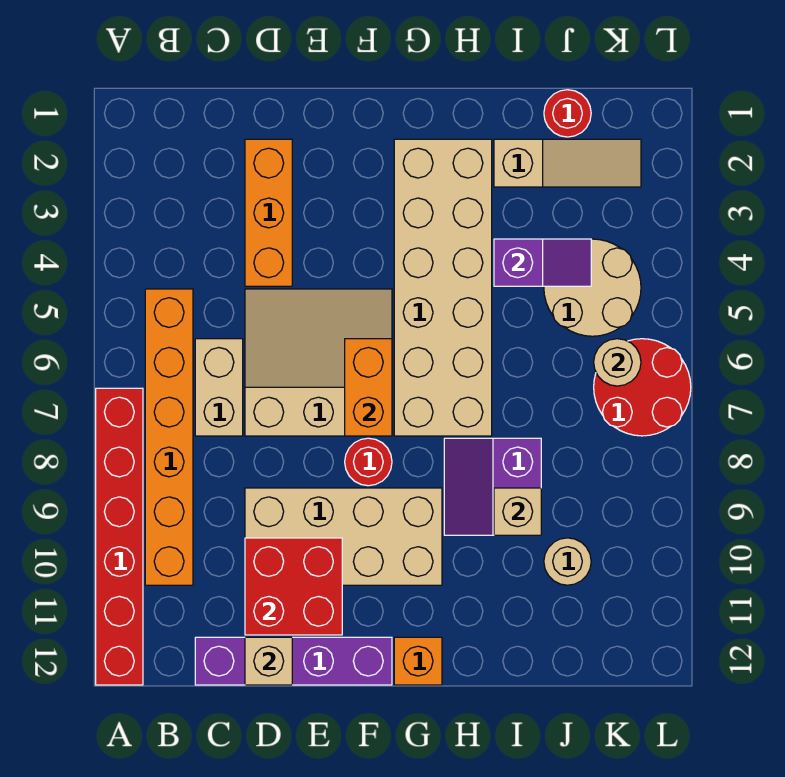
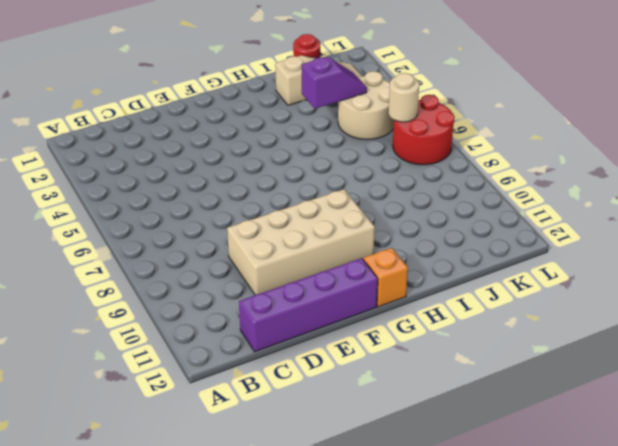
none -> red 1x6 brick [96,388,143,685]
none -> orange 1x6 brick [145,289,193,585]
none -> tan 1x2 brick [195,339,243,436]

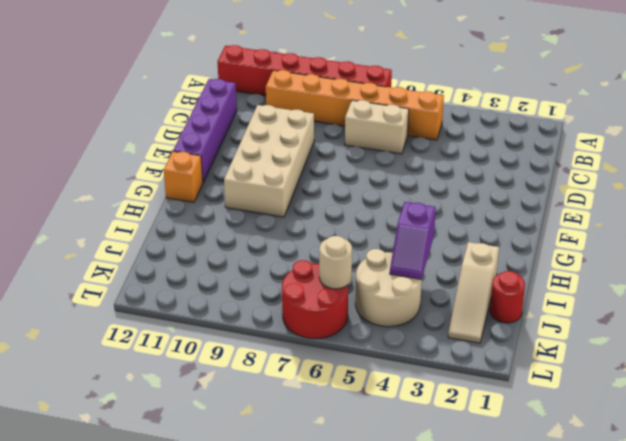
none -> orange 1x3 brick [245,139,292,286]
none -> tan 3x3 slope [245,289,392,436]
none -> red 1x1 round brick [345,438,392,486]

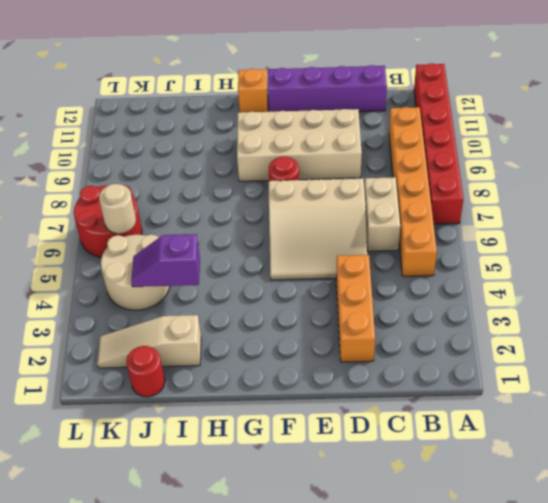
none -> tan 2x6 brick [394,139,492,436]
none -> purple 2x2 slope [444,438,541,535]
none -> tan 1x1 round brick [544,538,591,585]

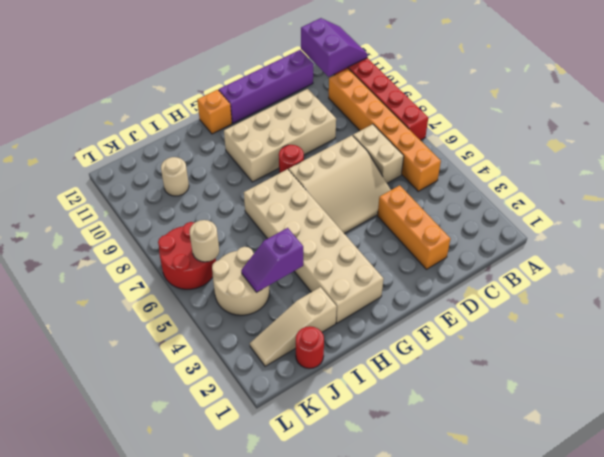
purple 2x2 slope [301,18,368,77] -> purple 2x2 slope moved to [444,438,541,535]
none -> red 2x2 brick [245,538,342,635]
none -> tan 1x1 brick [245,637,292,685]
none -> orange 1x2 brick [345,339,392,436]

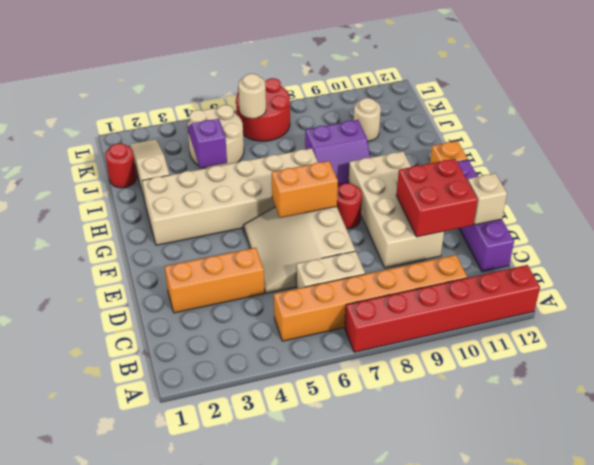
none -> tan 1x1 brick [494,488,541,535]

